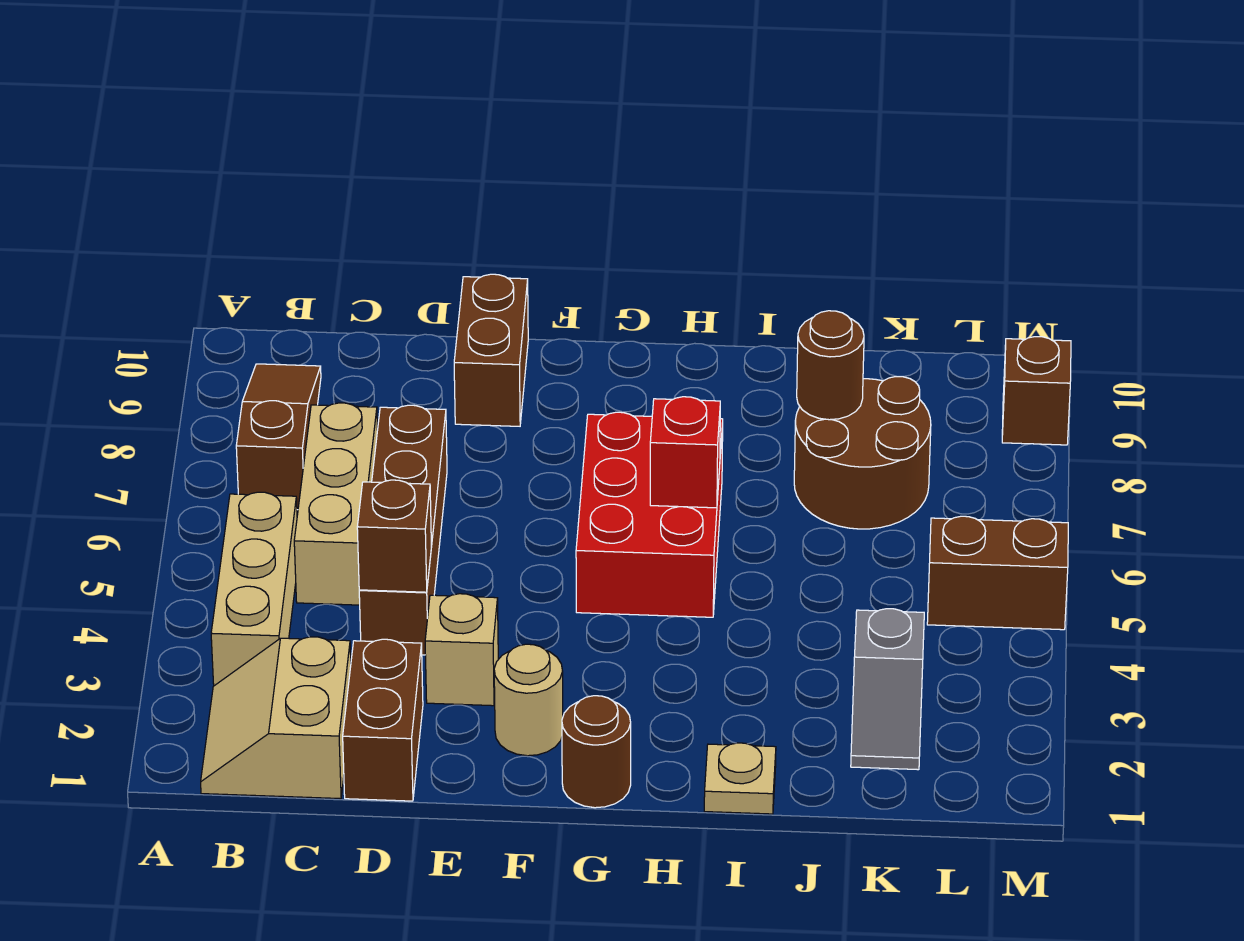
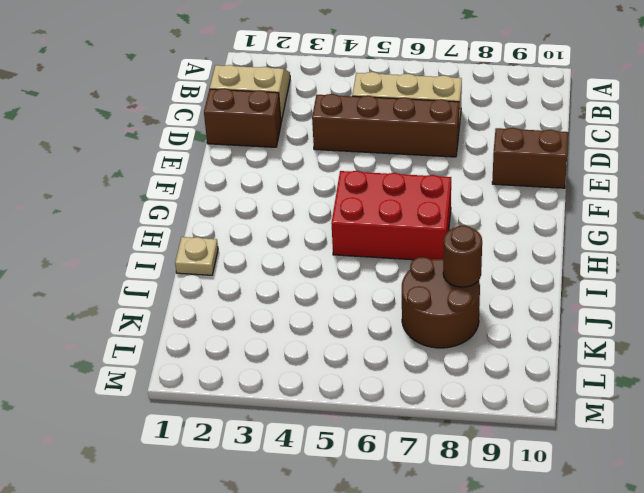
none -> tan 1x3 brick [211,492,297,686]
none -> brown 1x3 slope [236,364,321,510]
none -> tan 1x1 brick [425,594,498,706]

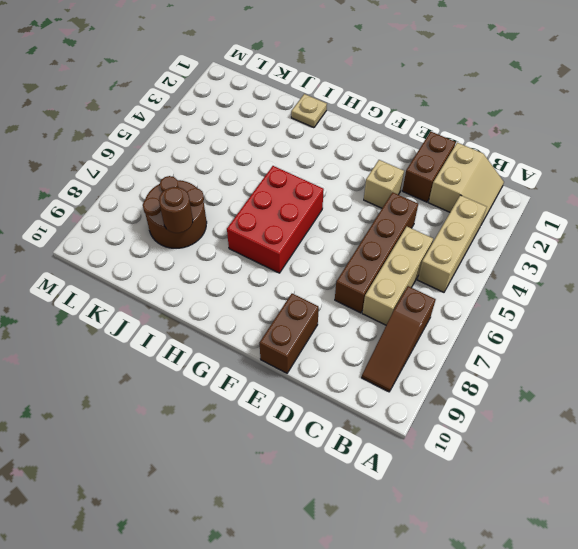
none -> tan 1x1 round brick [494,644,563,756]
none -> brown 1x1 round brick [562,696,631,808]
none -> grey 1x2 slope [851,609,924,770]

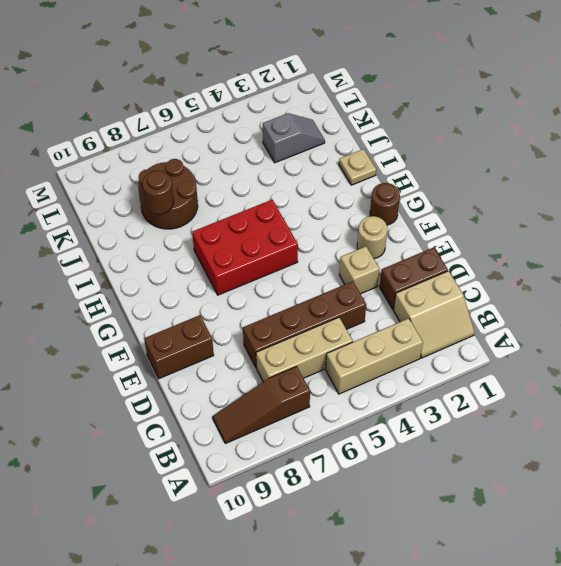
none -> brown 1x2 brick [927,516,1068,630]
none -> brown 1x1 brick [1002,337,1071,445]
none -> brown 1x1 brick [357,480,431,592]

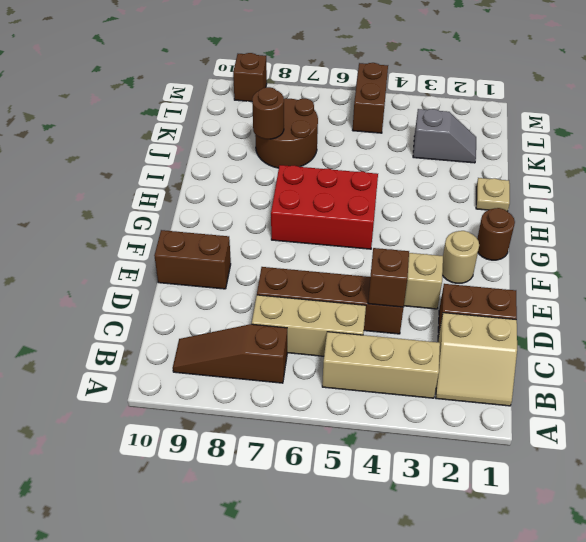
none -> red 1x1 brick [650,397,720,508]

